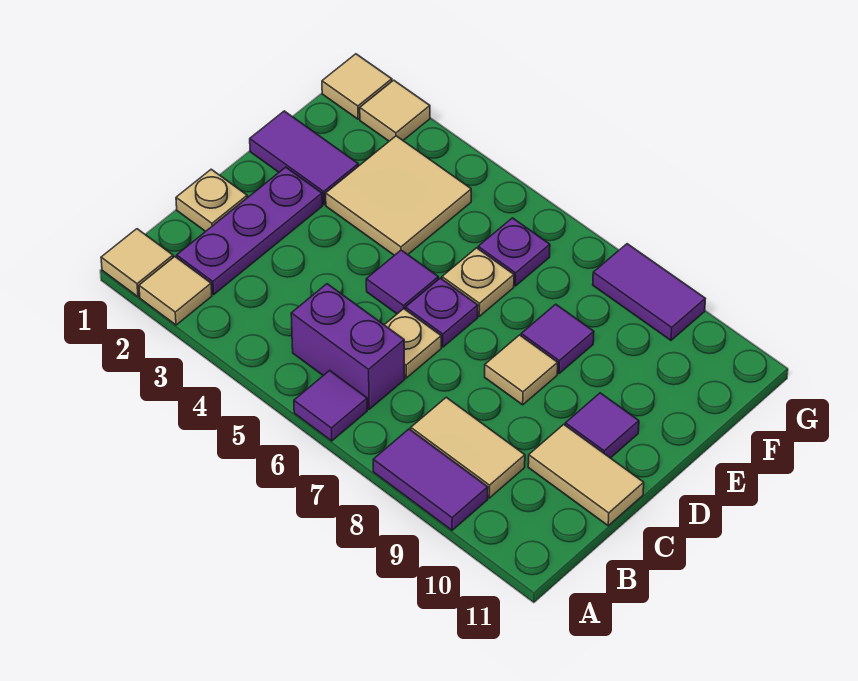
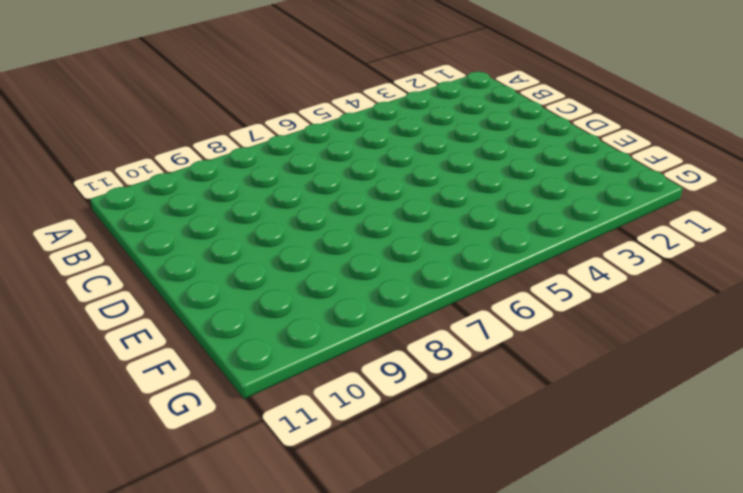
none -> tan 1x1 tile [101,229,173,297]
none -> tan 1x1 tile [139,257,212,325]
none -> purple 1x1 tile [294,371,367,441]

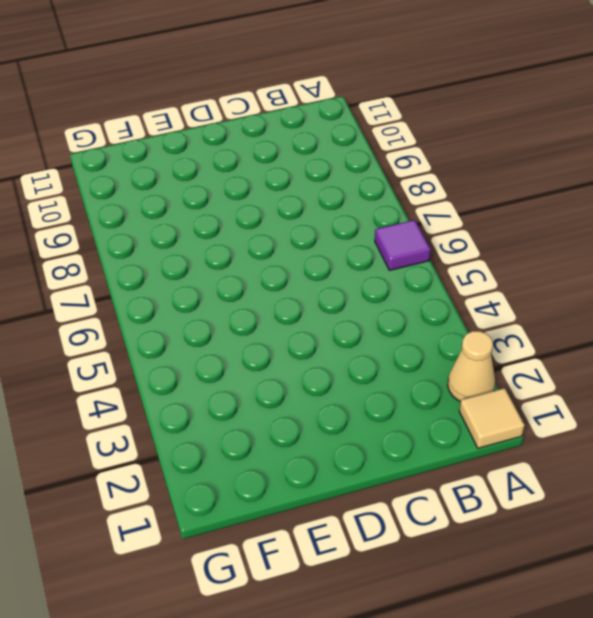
tan 1x1 cone [448,331,495,402] -> tan 1x1 tile [139,257,212,325]
none -> purple 1x2 tile [373,429,488,530]
none -> purple 1x3 plate [177,167,322,294]
none -> purple 1x2 brick [291,284,405,409]

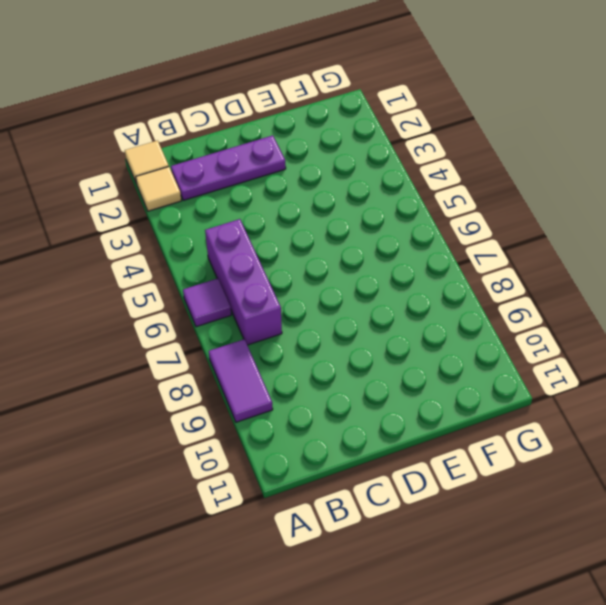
purple 1x3 brick [205,219,282,345] -> purple 1x2 brick [291,284,405,409]
none -> tan 1x2 tile [411,397,525,498]
none -> tan 1x1 plate [176,169,247,231]
none -> tan 1x1 plate [385,309,441,378]

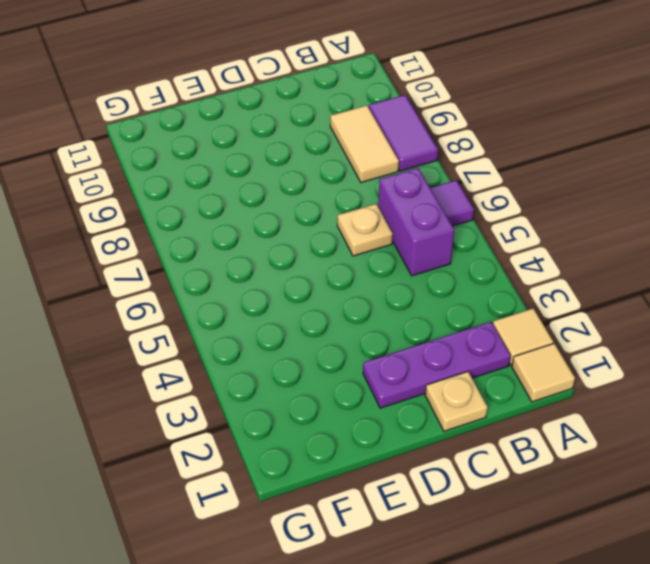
none -> tan 1x2 tile [528,425,644,526]
none -> purple 1x1 tile [366,250,438,314]
none -> purple 1x1 plate [406,278,478,347]

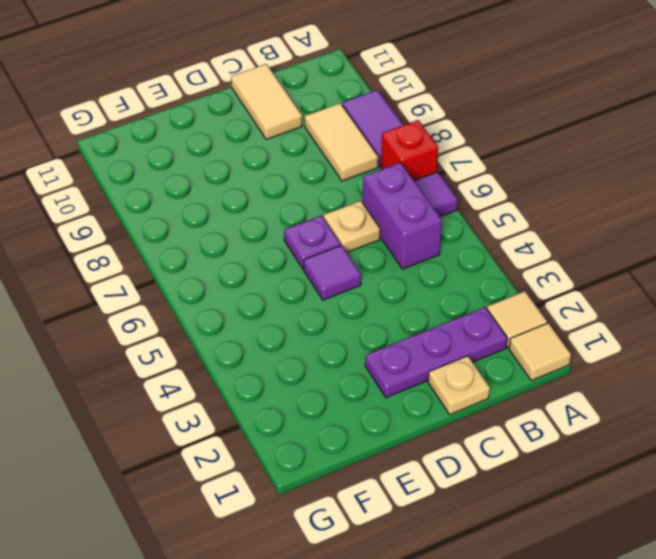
red 1x1 brick [381,120,438,181] -> none
none -> tan 1x1 tile [485,335,558,405]
none -> purple 1x1 tile [565,393,639,458]
none -> purple 1x2 tile [250,111,358,205]

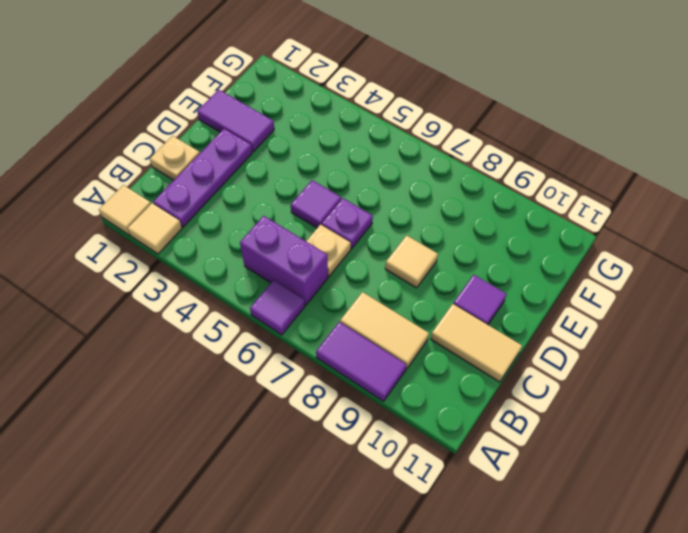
none -> tan 2x2 tile [326,136,471,255]
none -> tan 1x1 plate [442,248,514,316]
none -> purple 1x1 tile [521,304,594,373]

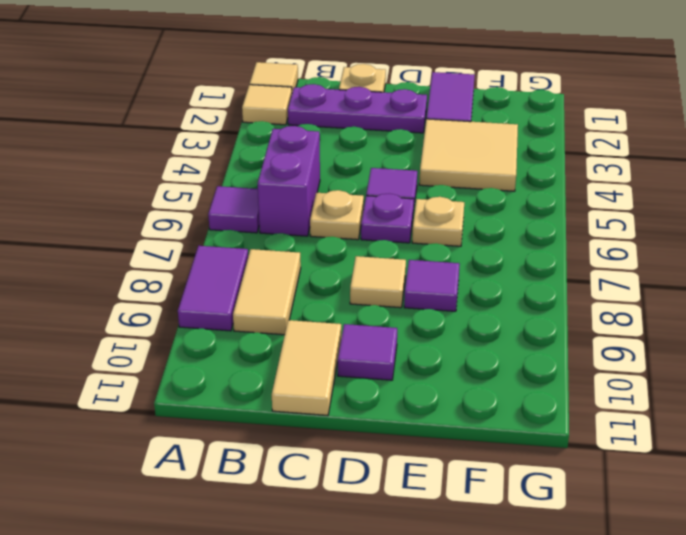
none -> purple 1x1 plate [478,218,550,286]
none -> tan 1x1 tile [322,54,392,119]
none -> tan 1x1 tile [360,80,430,141]

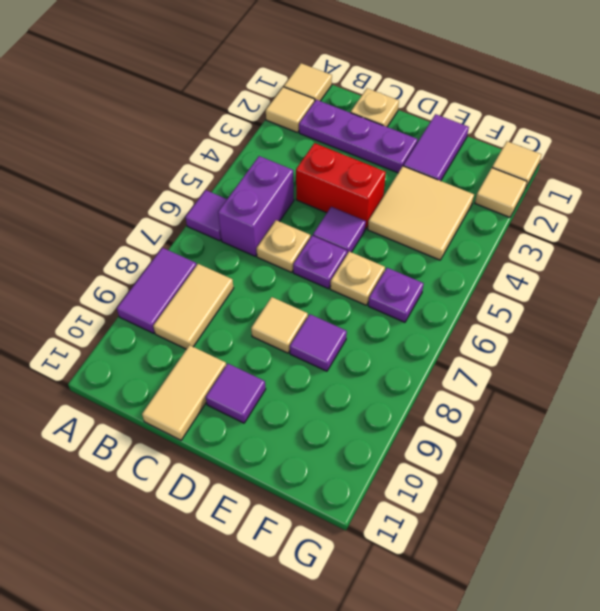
red 1x2 brick [296,143,386,229] -> none
none -> purple 1x2 tile [593,244,705,340]

